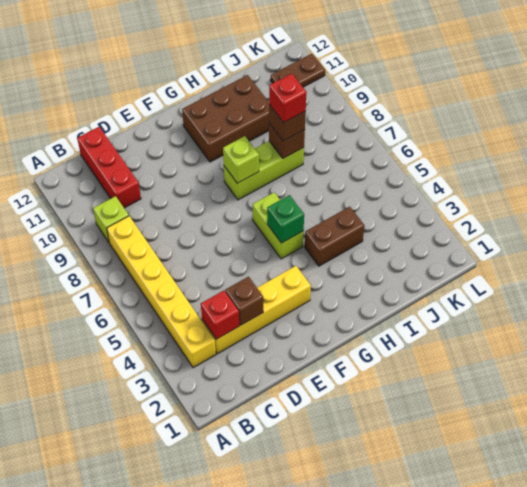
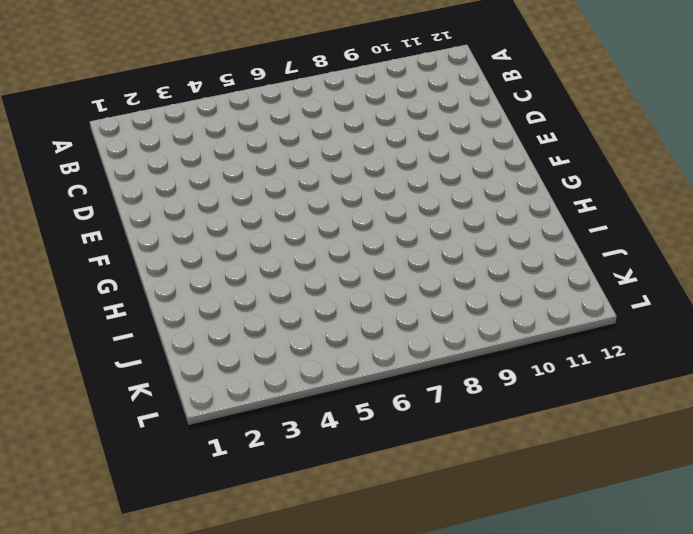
none -> yellow 1x6 brick [107,216,216,368]
none -> lime 1x1 brick [93,196,129,242]
none -> yellow 1x4 brick [202,266,311,354]

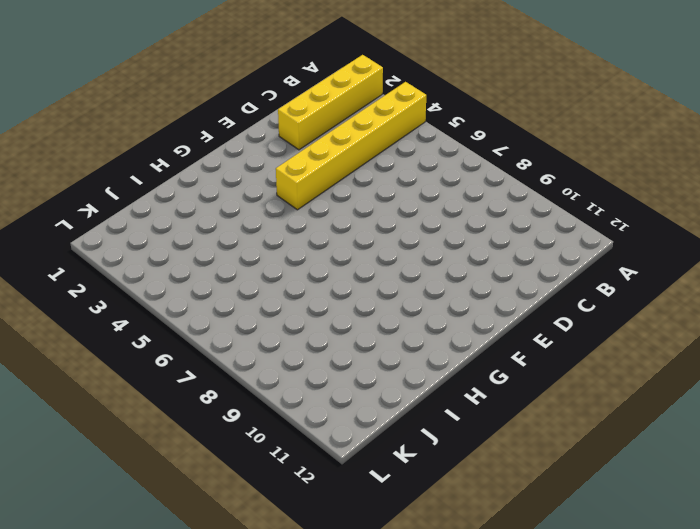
yellow 1x4 brick [278,55,383,150] -> yellow 1x4 brick moved to [202,266,311,354]
yellow 1x6 brick [276,82,426,210] -> yellow 1x6 brick turned to [107,216,216,368]
none -> lime 1x1 brick [93,196,129,242]
none -> red 1x3 brick [77,127,141,208]
none -> lime 1x2 brick [253,193,303,259]

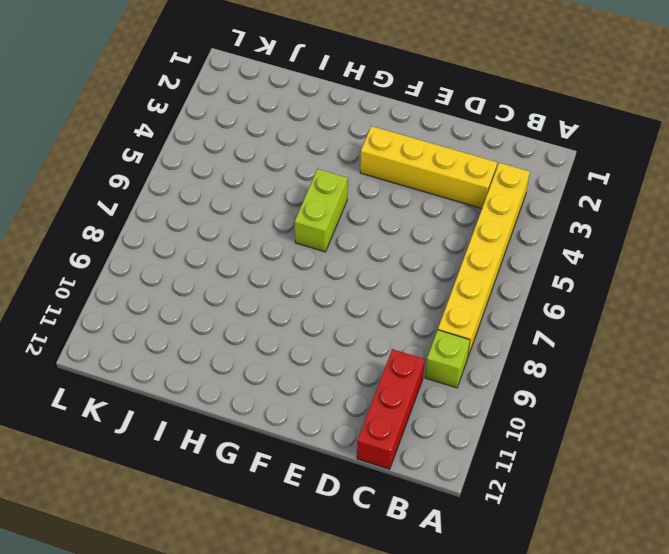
none -> lime 1x3 brick [224,141,304,200]
none -> brown 2x3 brick [182,75,269,162]
none -> brown 1x2 brick [305,207,364,266]

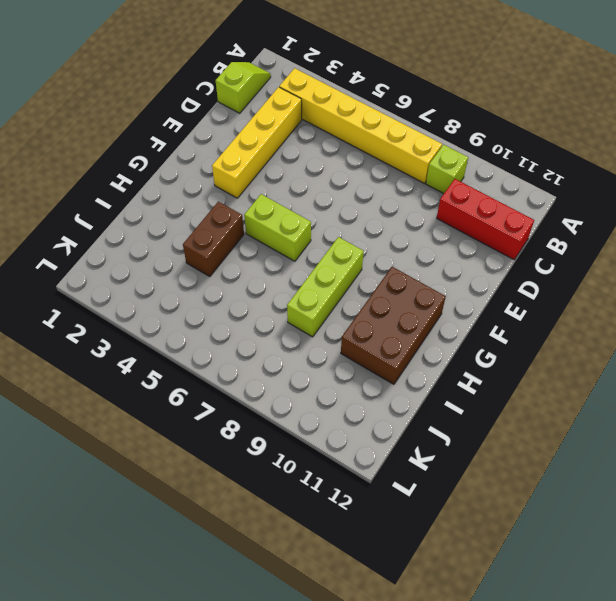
lime 1x2 slope [216,62,271,113] -> none
none -> brown 1x2 plate [270,54,325,87]
none -> red 1x1 brick [201,291,239,339]
none -> brown 1x1 brick [225,277,263,325]

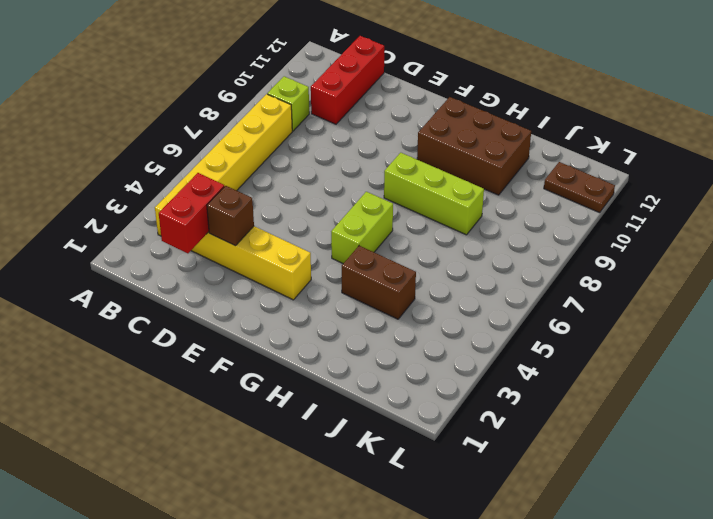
red 1x2 brick [159,173,224,253] -> red 1x1 brick [201,291,239,339]
none -> green 1x1 brick [267,195,304,243]
none -> lime 1x1 brick [223,136,259,183]
none -> brown 1x1 brick [269,123,305,158]

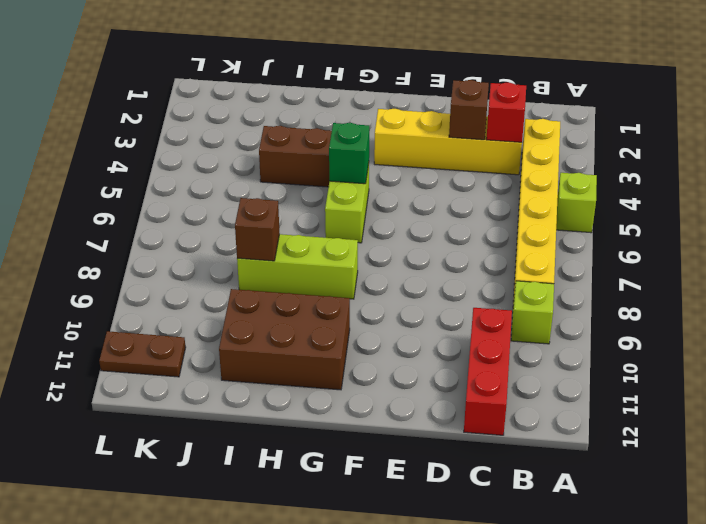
lime 1x1 brick [556,173,597,233] -> lime 1x1 brick moved to [223,136,259,183]
none -> brown 1x1 brick [269,105,306,141]
none -> red 1x1 brick [269,73,307,123]

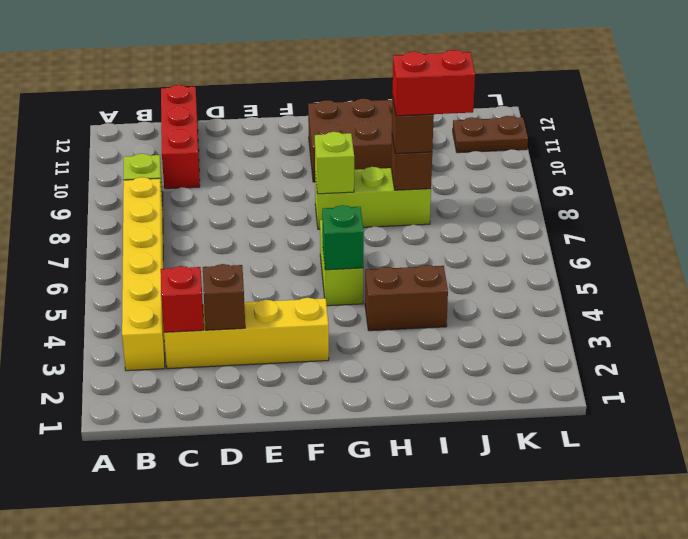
red 1x2 brick [393,50,475,116] -> red 1x1 brick [269,73,307,123]

